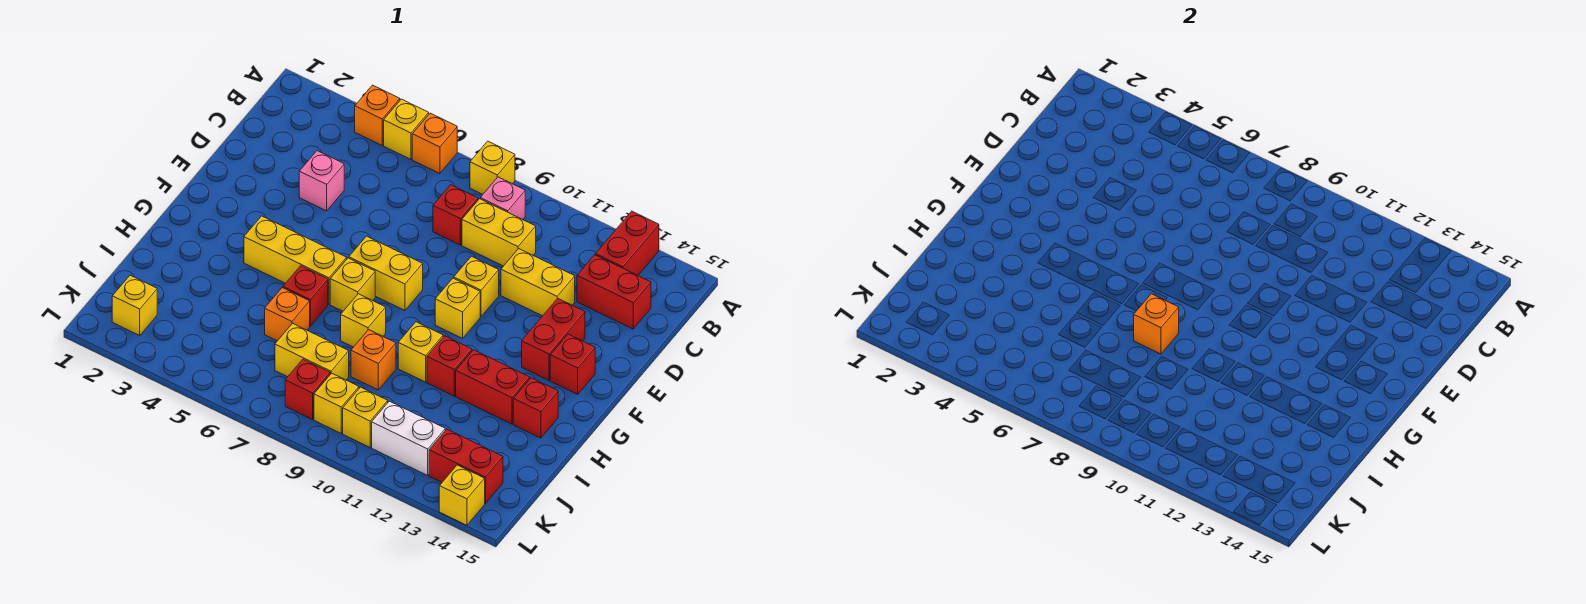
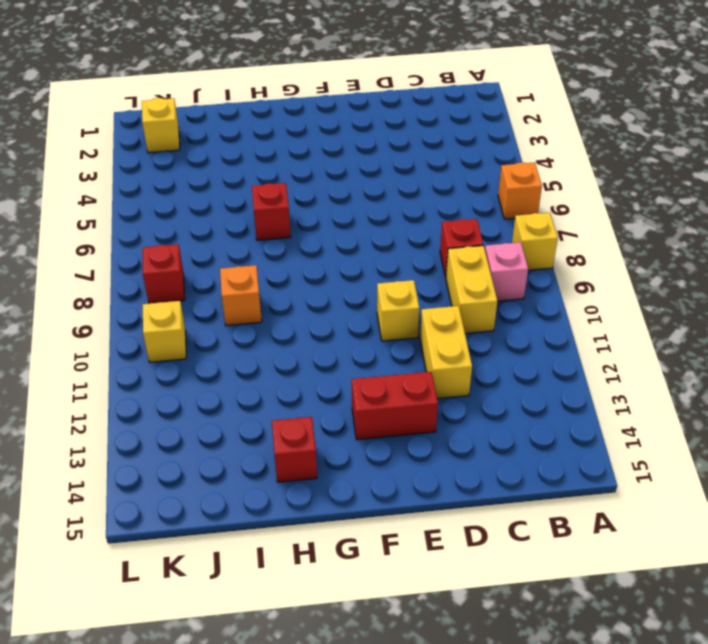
none -> orange 1x1 brick [355,85,400,145]
none -> yellow 1x1 brick [384,99,429,159]
none -> red 1x2 brick [596,211,659,275]
none -> red 1x2 brick [577,255,651,329]

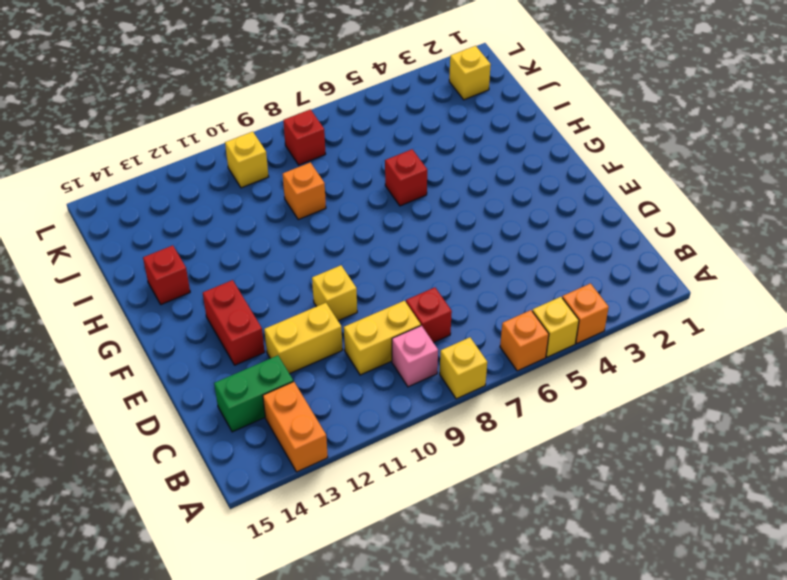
orange 1x2 brick [263,382,328,472] -> red 1x2 brick [596,211,659,275]
green 1x2 brick [214,355,293,432] -> red 1x2 brick [577,255,651,329]
none -> pink 1x1 brick [299,151,344,211]
none -> yellow 1x2 brick [349,236,423,310]
none -> yellow 1x1 brick [435,278,480,338]
none -> red 1x1 brick [550,334,595,394]

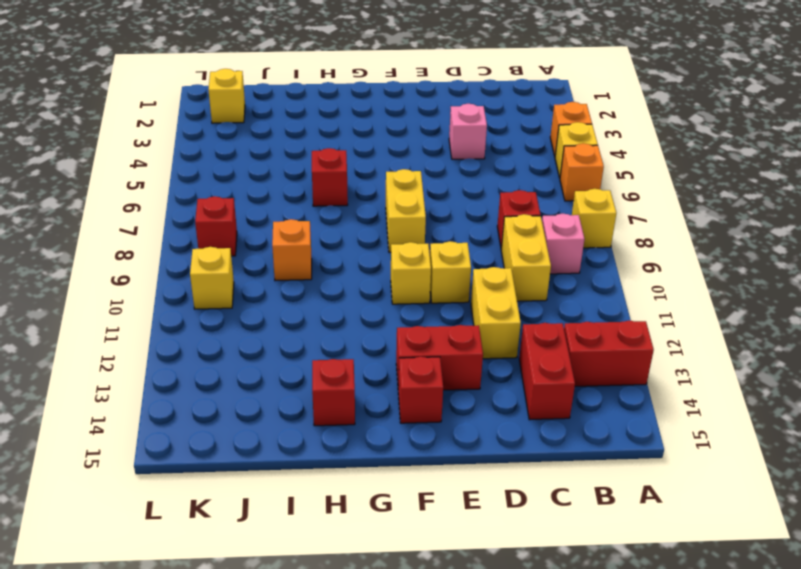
none -> yellow 1x3 brick [244,216,347,304]
none -> yellow 1x1 brick [330,258,375,311]
none -> yellow 1x1 brick [341,294,386,347]
none -> yellow 1x1 brick [398,322,443,382]

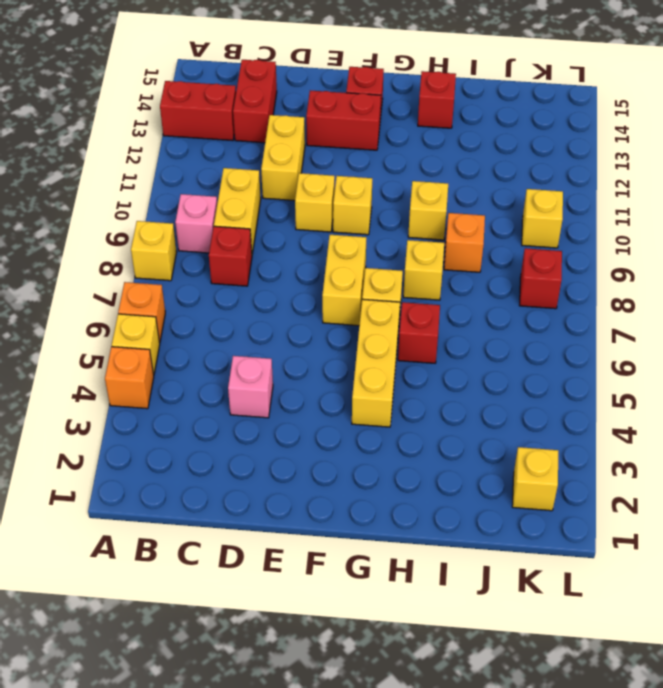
none -> red 1x1 brick [427,336,472,396]
none -> red 1x2 brick [456,350,530,424]
none -> orange 1x1 brick [265,288,310,341]
none -> yellow 1x2 brick [275,323,349,380]

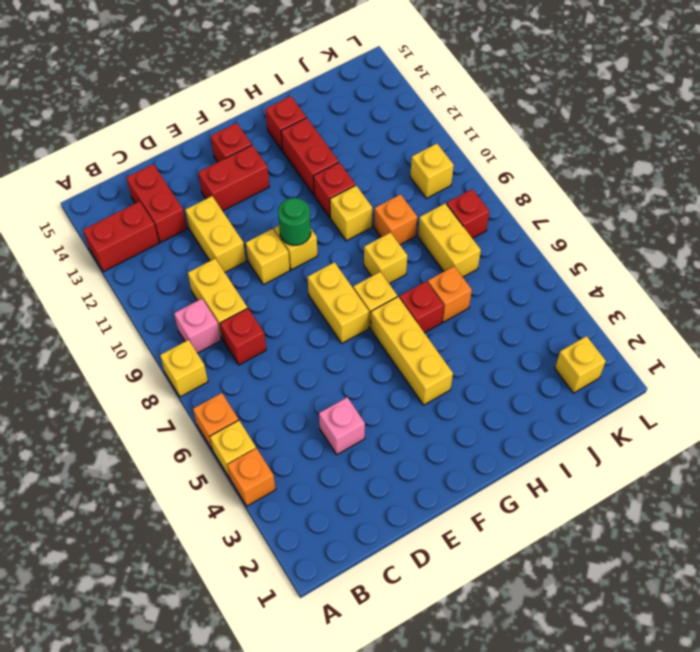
green 1x1 round brick [278,198,311,245] -> none
none -> yellow 1x1 brick [314,373,359,433]
none -> white 1x2 brick [372,401,445,475]
none -> red 1x2 brick [429,429,503,503]
none -> yellow 1x1 brick [439,465,485,525]

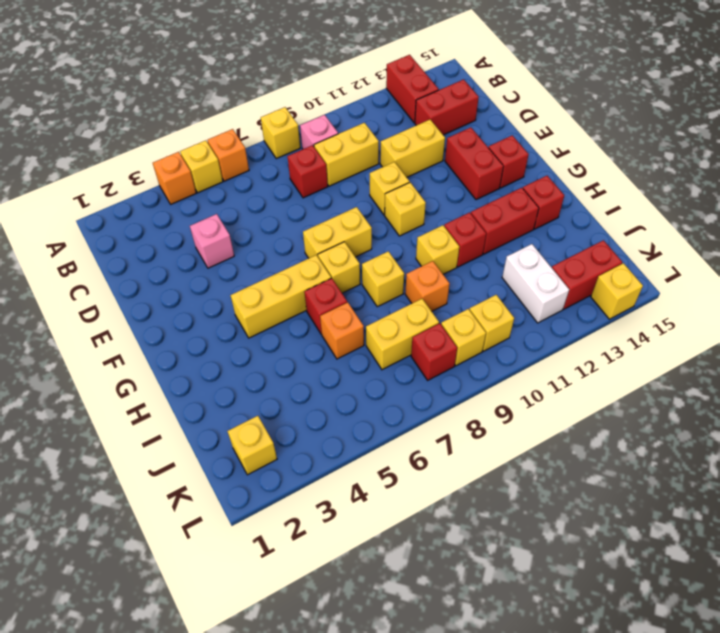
white 1x2 brick [502,244,569,323] -> white 1x2 brick turned to [372,401,445,475]
none -> orange 1x1 brick [1134,294,1179,354]

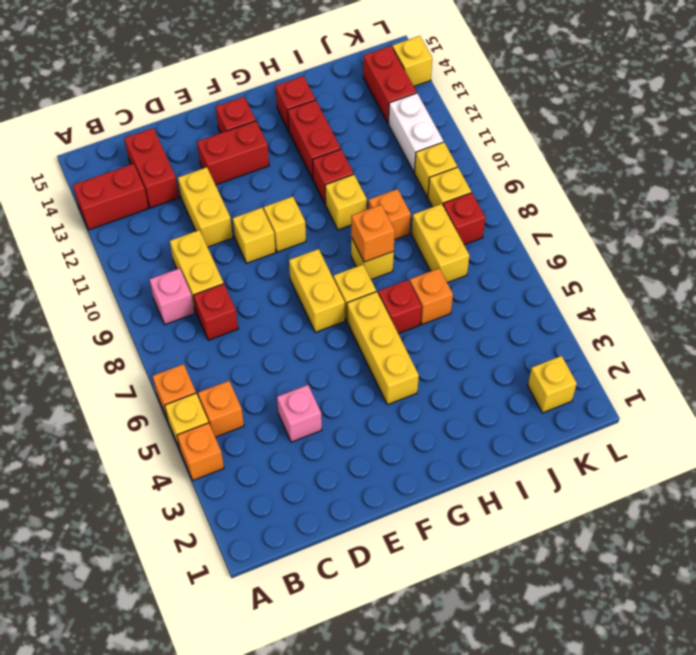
orange 1x1 brick [198,381,244,437] -> none
none -> yellow 1x1 brick [470,141,515,194]

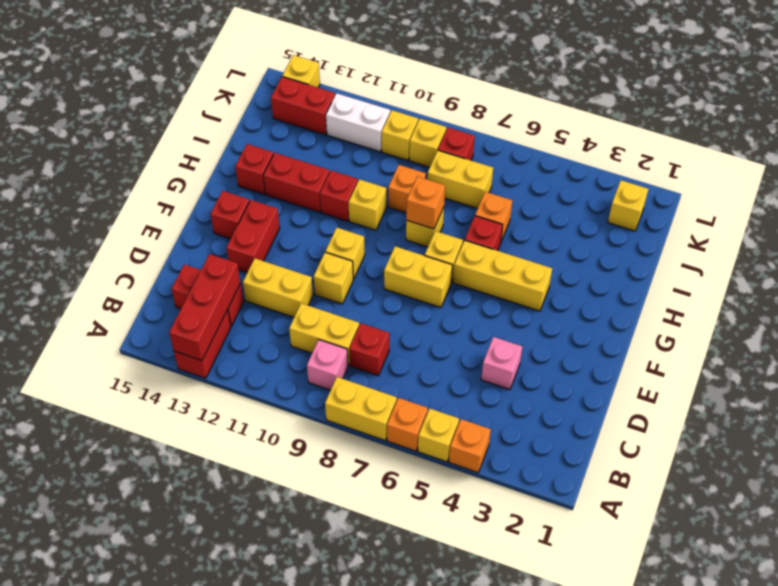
yellow 1x2 brick [325,377,397,440] -> yellow 1x1 brick [470,141,515,194]
red 1x3 brick [169,254,241,361] -> none

